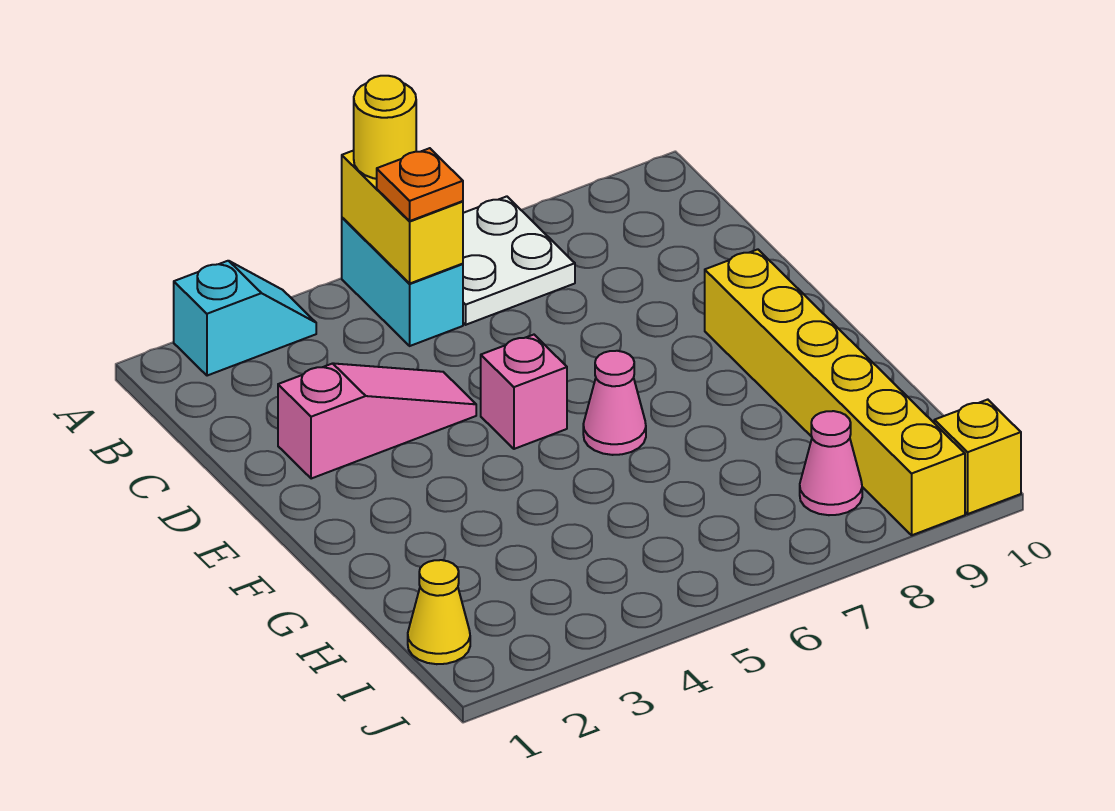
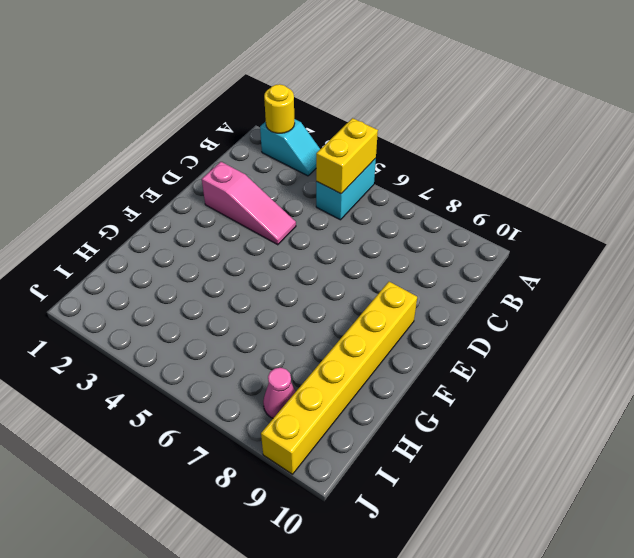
yellow 1x1 round brick [264,84,295,133] -> yellow 1x1 round brick moved to [354,76,416,179]
none -> white 2x2 plate [463,196,575,325]
none -> pink 1x1 brick [481,335,567,449]
none -> pink 1x1 cone [583,351,646,455]

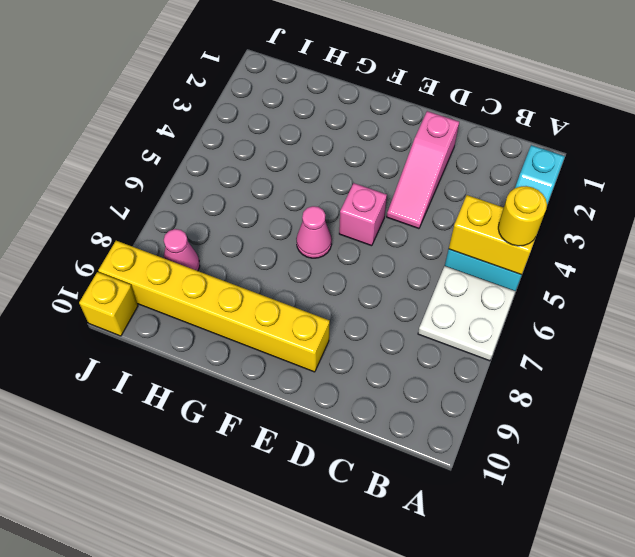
none -> yellow 1x1 cone [408,560,470,664]
none -> orange 1x1 plate [377,148,463,221]

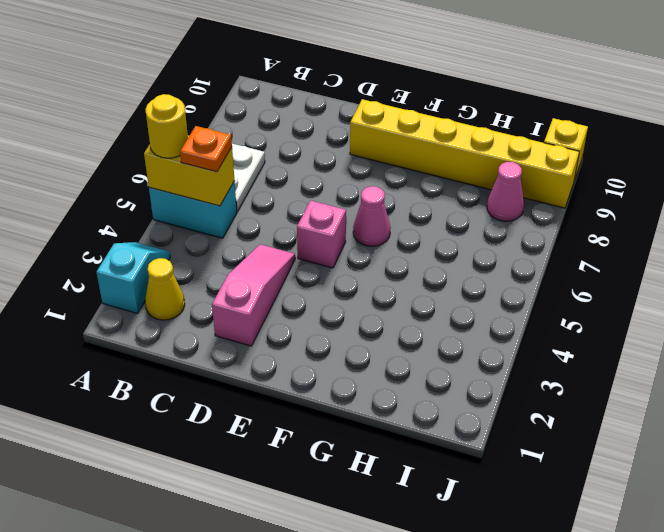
yellow 1x1 cone [145,258,185,320] -> yellow 1x1 cone moved to [408,560,470,664]

